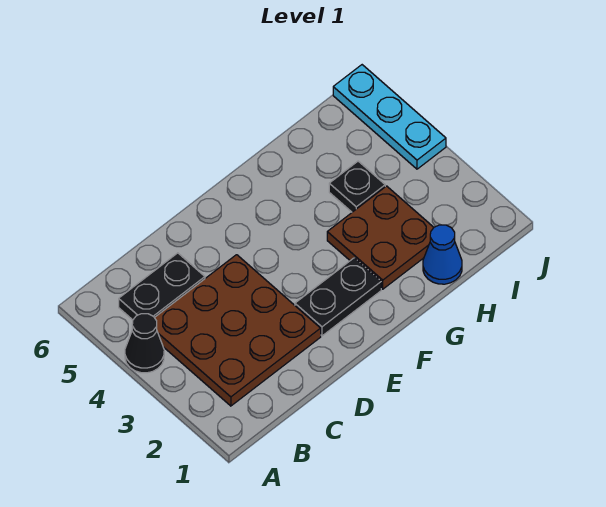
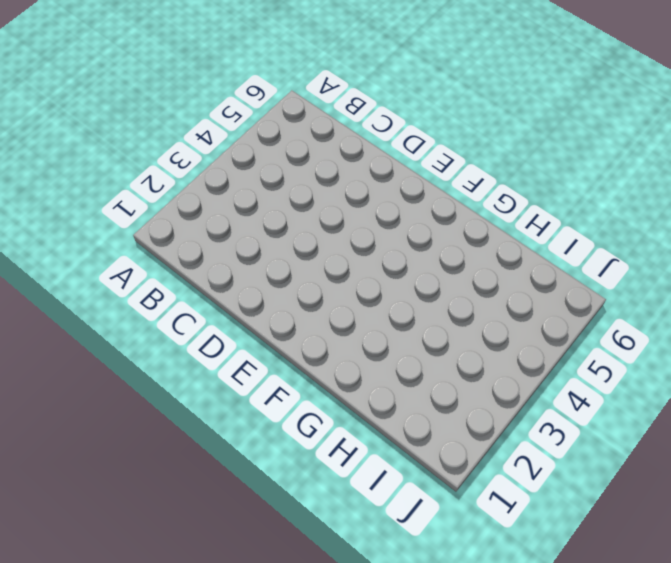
none -> black 1x1 cone [125,314,164,373]
none -> brown 3x3 plate [155,255,321,406]

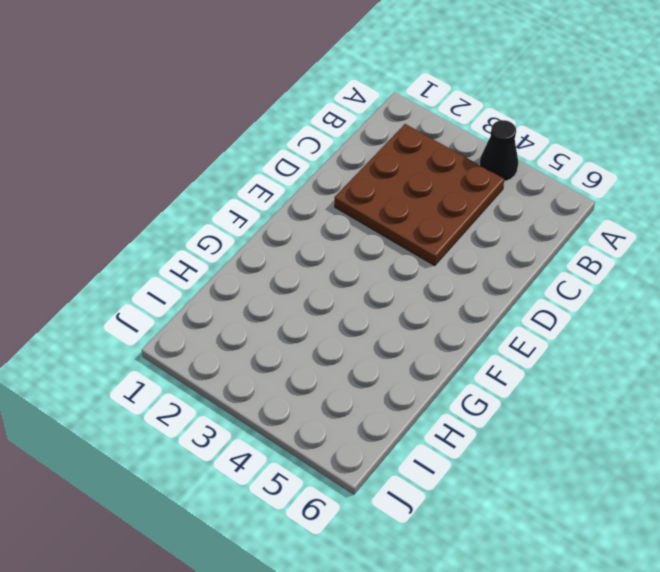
none -> black 1x2 plate [119,253,205,320]
none -> black 1x2 plate [295,258,381,336]

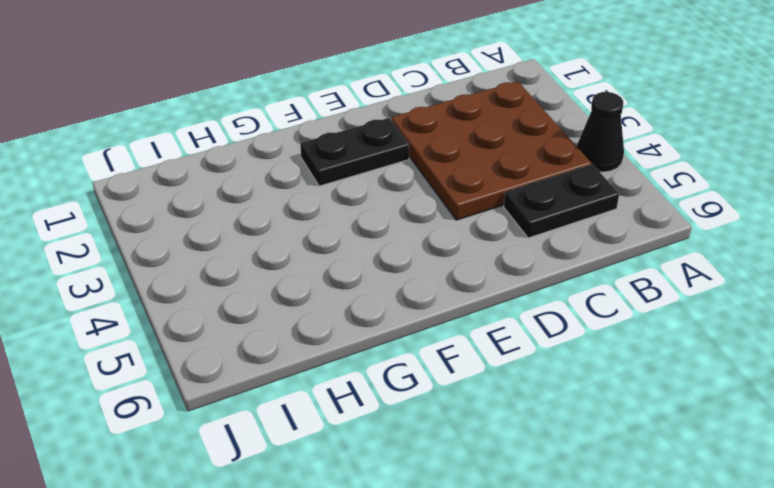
none -> brown 2x2 plate [327,186,434,289]
none -> blue 1x1 cone [423,225,462,284]

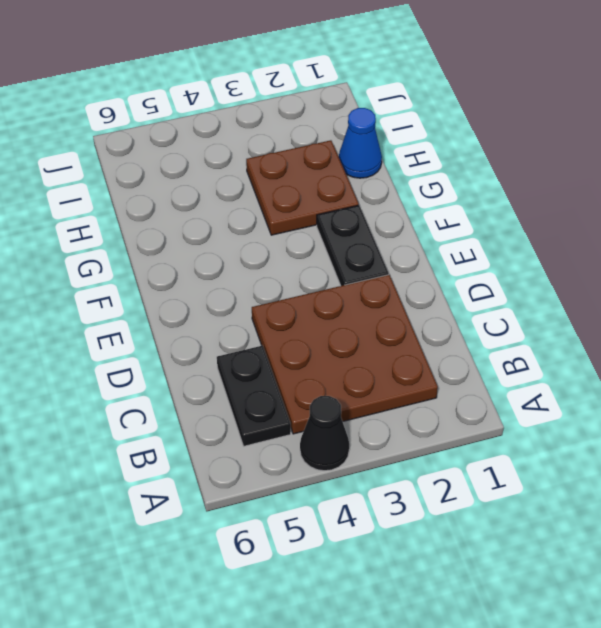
none -> black 1x1 plate [329,161,385,212]
none -> cyan 1x3 plate [333,65,446,169]

